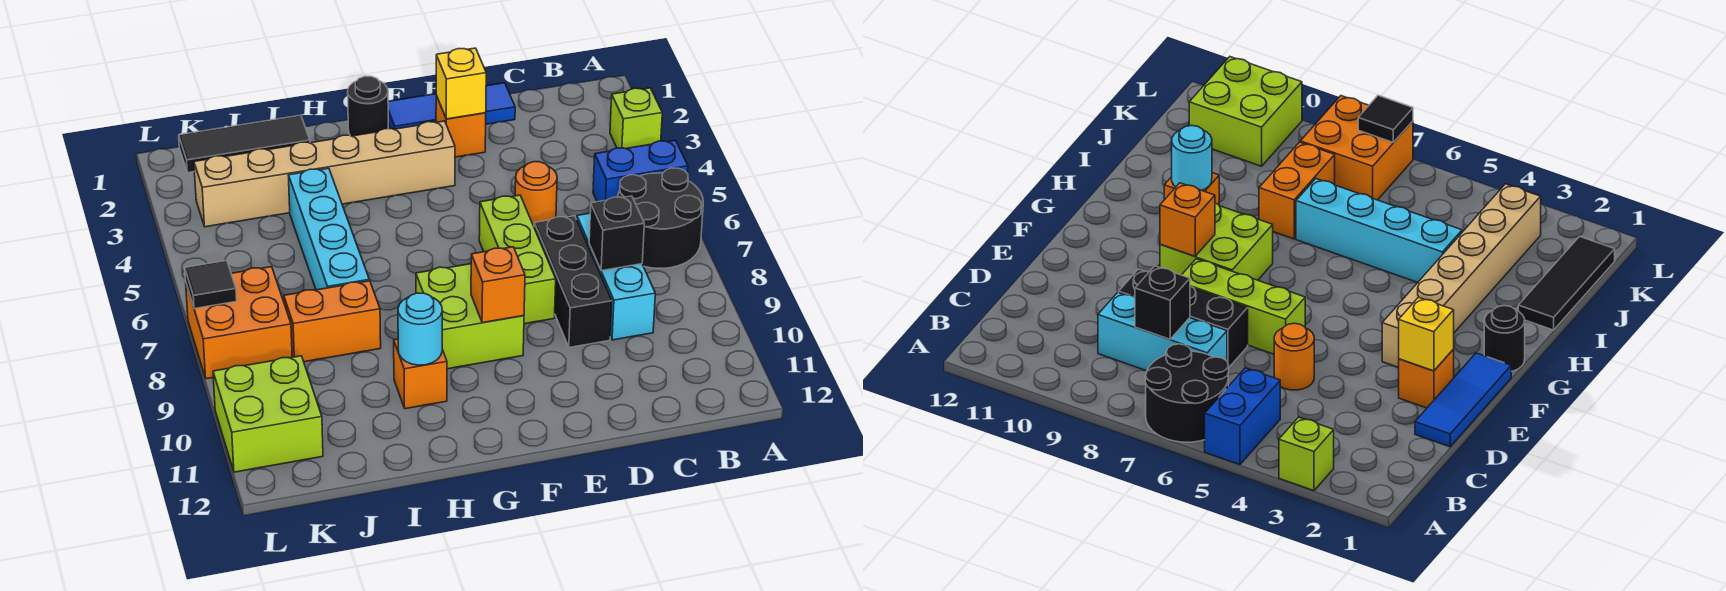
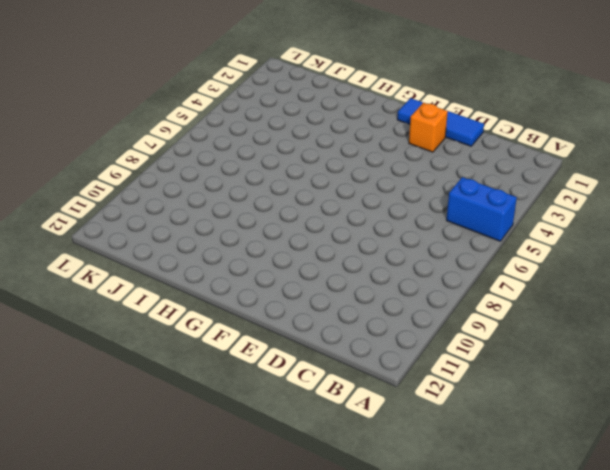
none -> lime 1x1 brick [610,88,662,149]
none -> black 2x2 round brick [618,168,703,268]
none -> cyan 1x3 brick [577,213,655,340]

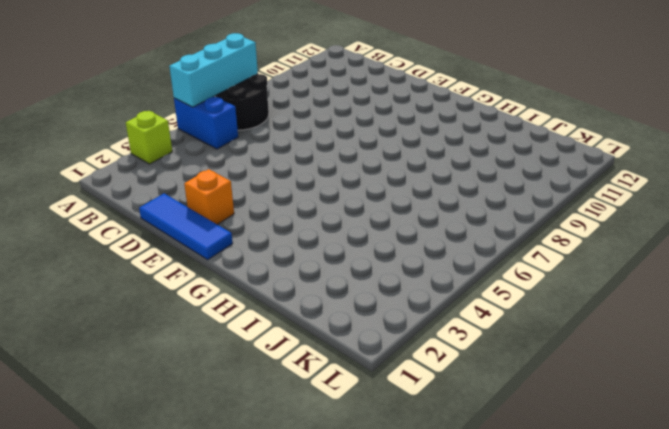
cyan 1x3 brick [169,33,258,107] -> cyan 1x3 brick moved to [577,213,655,340]
none -> orange 1x1 round brick [515,162,557,226]
none -> black 1x3 brick [534,216,612,348]
none -> lime 1x3 brick [479,195,556,324]

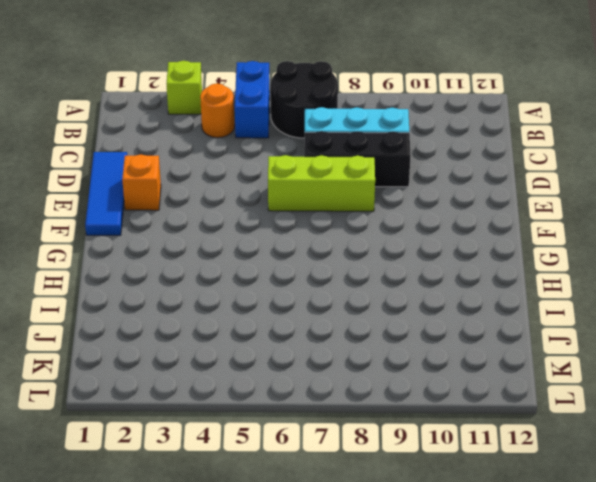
orange 1x1 round brick [200,83,234,138] -> orange 1x1 round brick moved to [515,162,557,226]
none -> tan 1x6 brick [194,121,455,227]
none -> lime 2x2 brick [416,264,524,369]
none -> black 1x1 round brick [348,76,388,136]

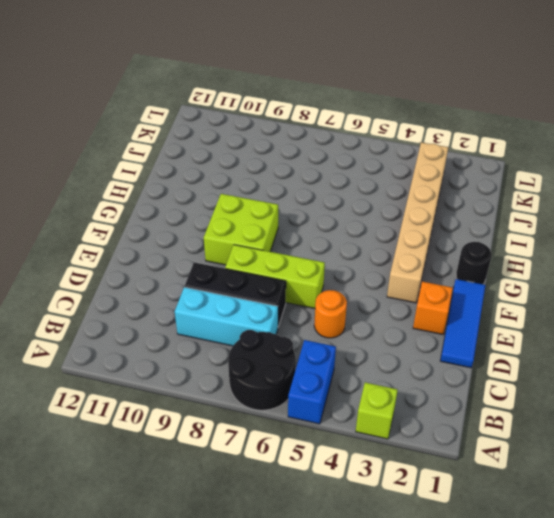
none -> orange 1x1 brick [394,339,447,409]
none -> black 1x3 tile [179,115,310,173]
none -> cyan 1x4 brick [288,168,369,290]

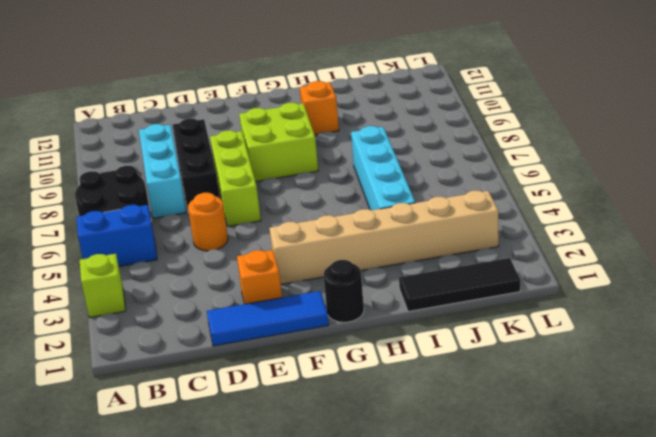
none -> orange 1x2 brick [284,281,381,362]
none -> orange 2x2 brick [186,267,292,379]
none -> lime 2x2 brick [213,356,323,472]

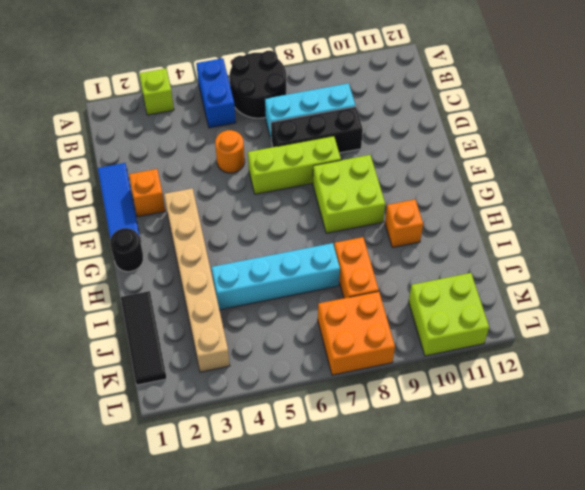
none -> black 1x1 brick [589,196,644,271]
none -> yellow 1x1 brick [436,48,486,119]
none -> orange 1x1 brick [471,247,525,323]

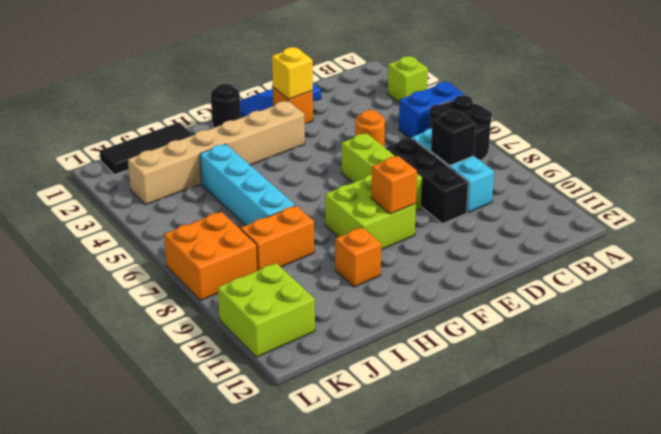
none -> cyan 1x1 round brick [398,293,442,365]
none -> black 1x1 tile [185,261,237,309]

